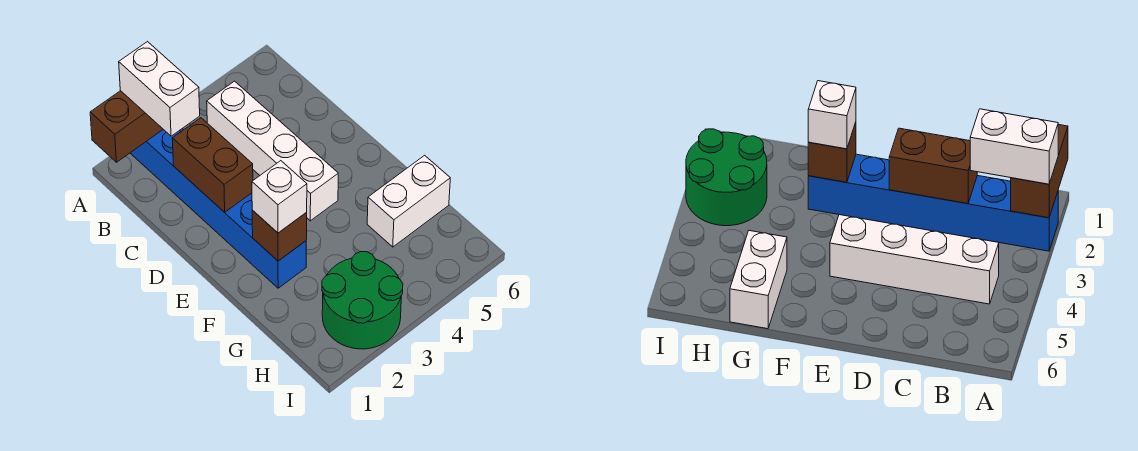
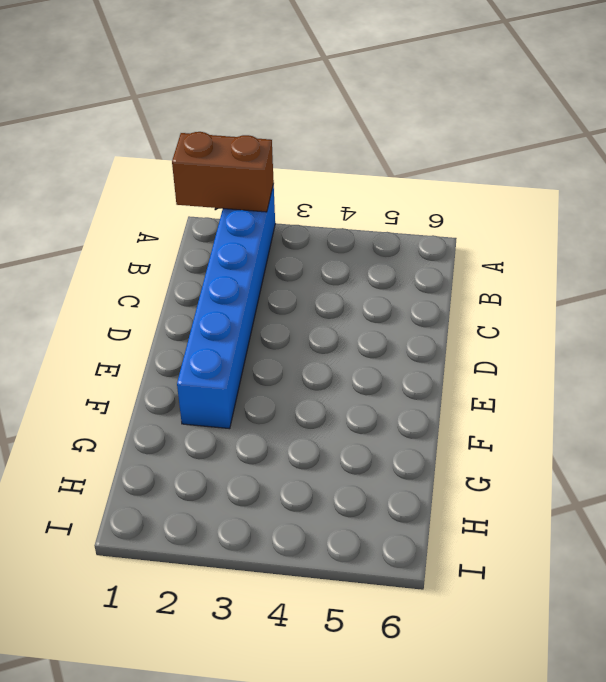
none -> white 1x4 brick [207,81,338,221]
none -> white 1x2 brick [367,155,450,247]

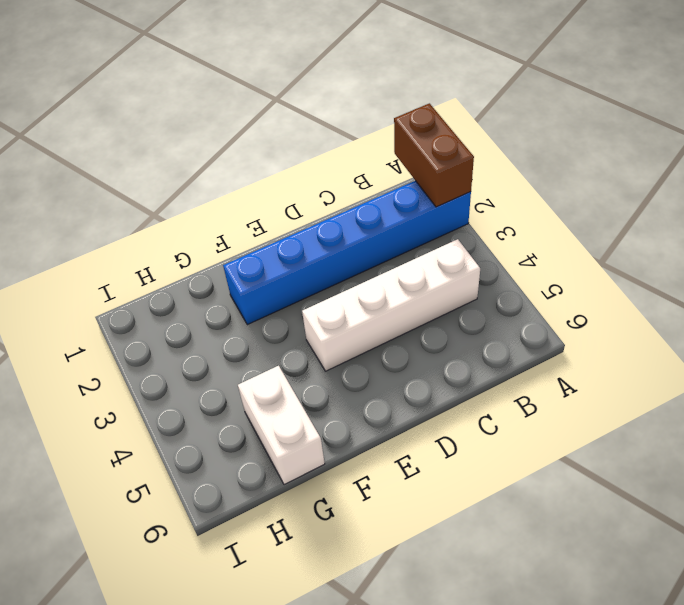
none -> green 2x2 round brick [322,252,403,349]
none -> brown 1x2 brick [172,118,253,212]

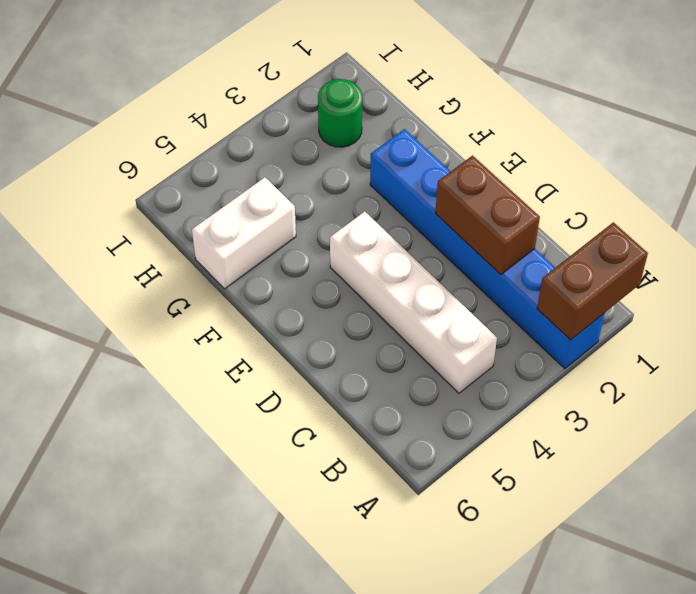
green 1x1 round brick [318,79,362,147] -> green 2x2 round brick [322,252,403,349]
none -> brown 1x1 brick [252,210,307,261]
none -> white 1x2 brick [119,42,200,136]

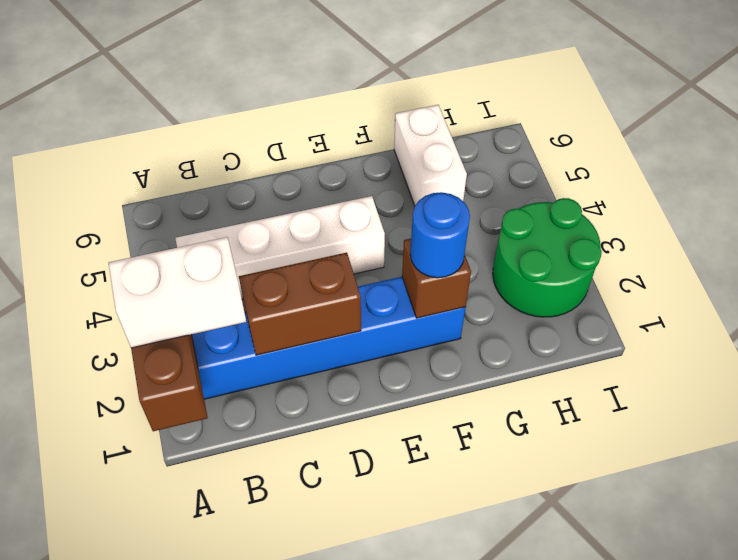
blue 1x1 round brick [410,192,470,278] -> white 1x1 brick [252,161,307,233]

